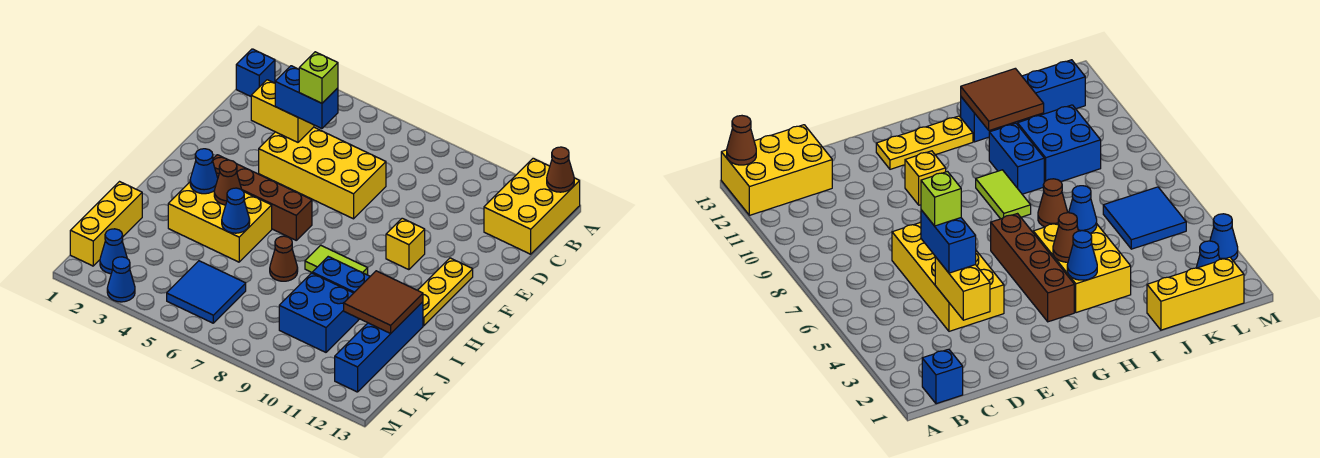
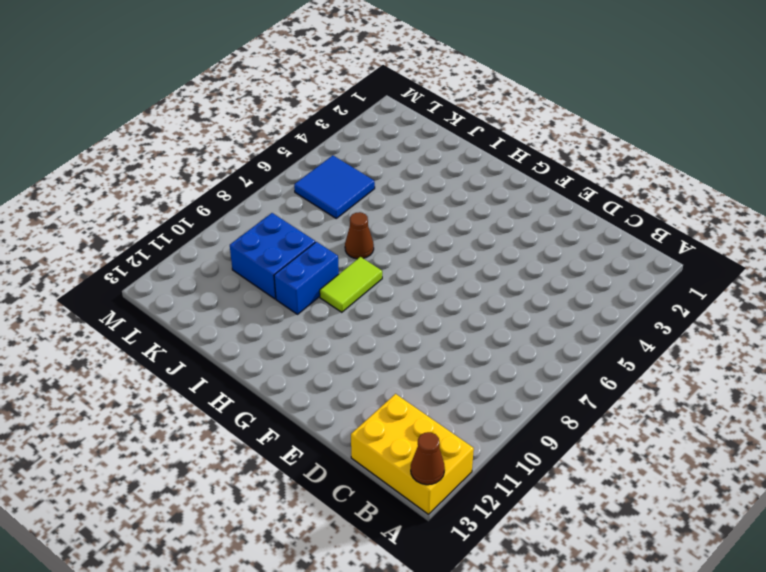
none -> blue 1x1 brick [236,49,275,96]
none -> yellow 2x4 brick [259,127,386,219]
none -> yellow 1x1 brick [386,218,425,270]

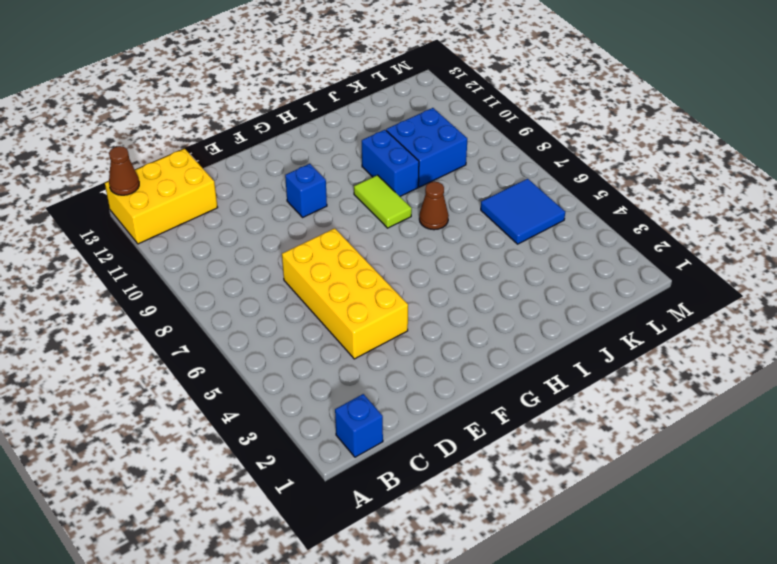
blue 1x1 brick [285,164,327,217] -> yellow 1x1 brick [386,218,425,270]
none -> yellow 1x3 plate [418,258,473,326]
none -> brown 1x4 brick [213,155,312,240]
none -> yellow 2x3 brick [168,182,272,262]

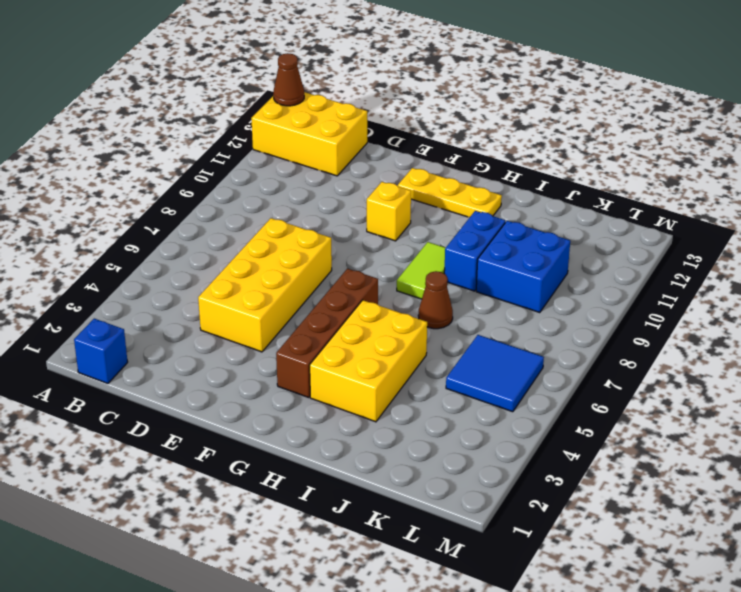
none -> blue 1x4 brick [335,302,423,392]
none -> yellow 1x3 brick [70,182,142,266]
none -> blue 1x1 cone [100,229,127,274]

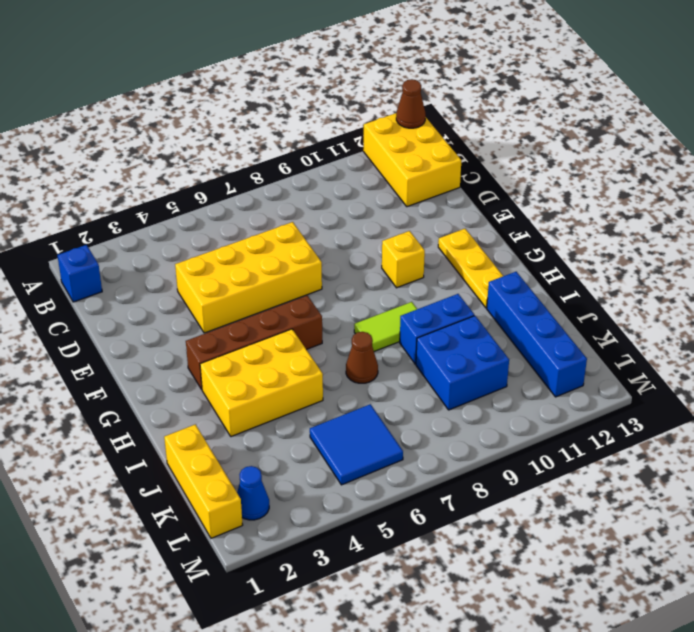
none -> blue 1x1 cone [107,257,135,302]
none -> yellow 1x2 brick [251,80,314,142]
none -> blue 1x1 cone [190,149,218,194]

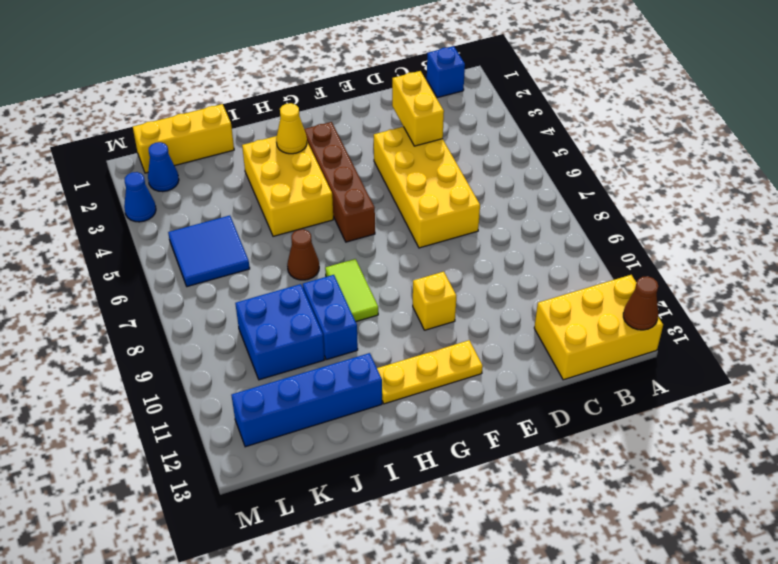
yellow 1x1 cone [276,103,307,154] -> blue 1x1 cone [190,149,218,194]
none -> brown 1x1 cone [214,160,242,205]
none -> blue 1x1 cone [222,188,250,233]
none -> brown 2x2 tile [344,271,423,334]

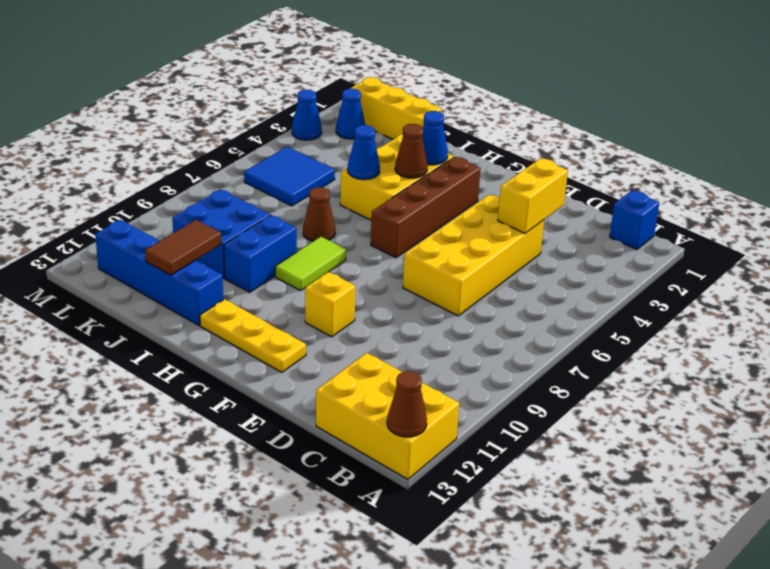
brown 1x2 tile [145,220,221,275] -> brown 2x2 tile [344,271,423,334]
none -> blue 1x2 brick [275,66,338,129]
none -> lime 1x1 brick [299,52,338,103]

